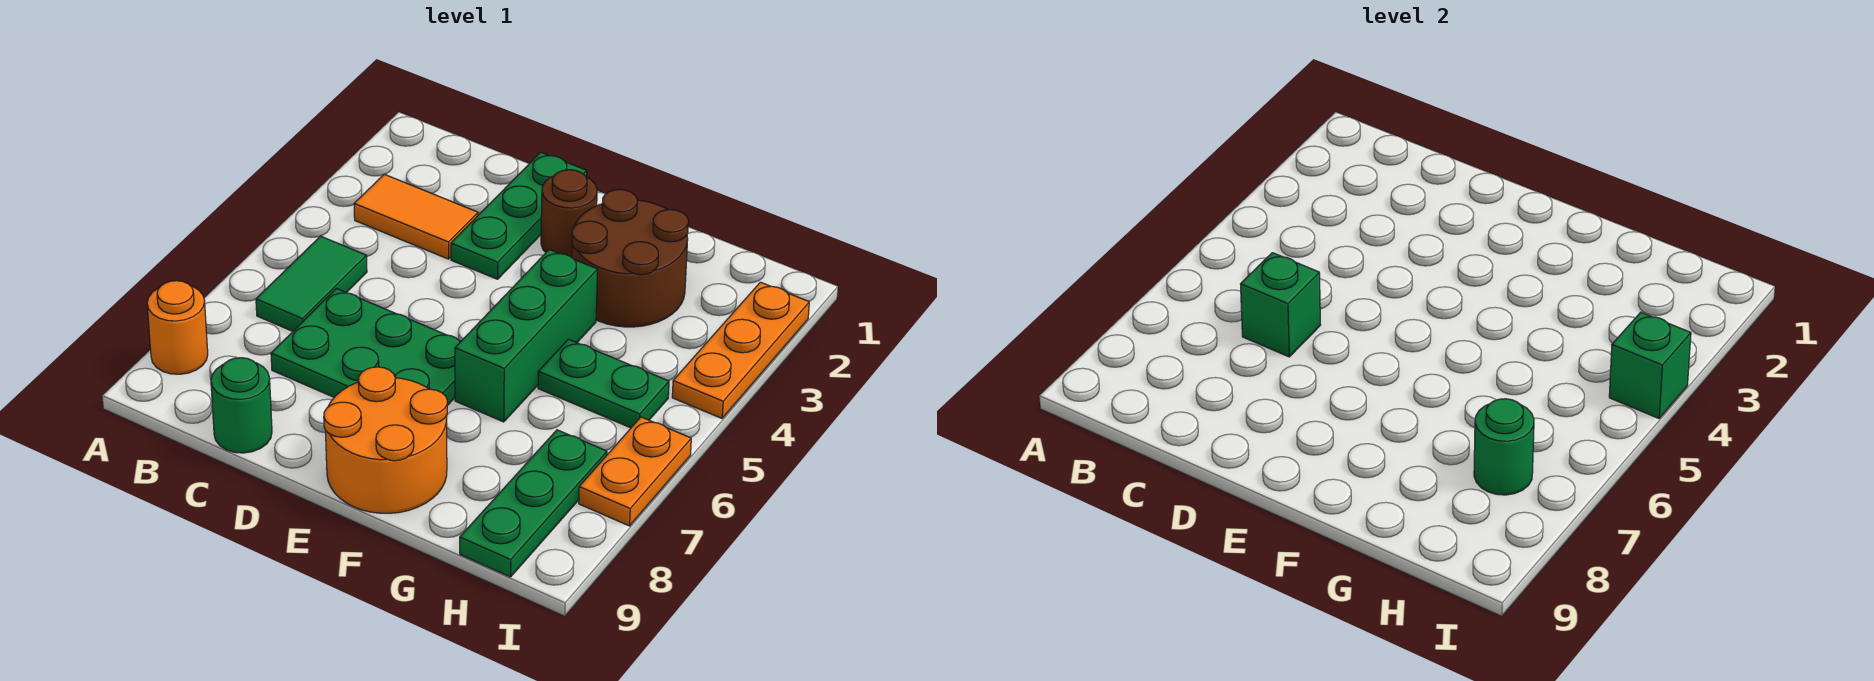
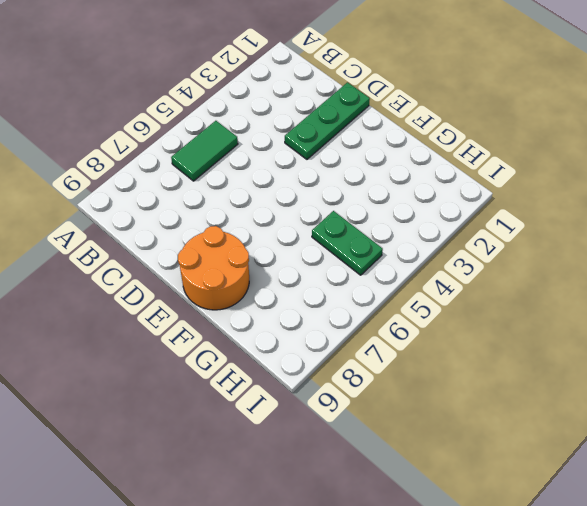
none -> orange 1x1 round brick [147,281,208,374]
none -> orange 1x2 tile [354,174,478,259]
none -> green 2x3 plate [271,289,461,406]

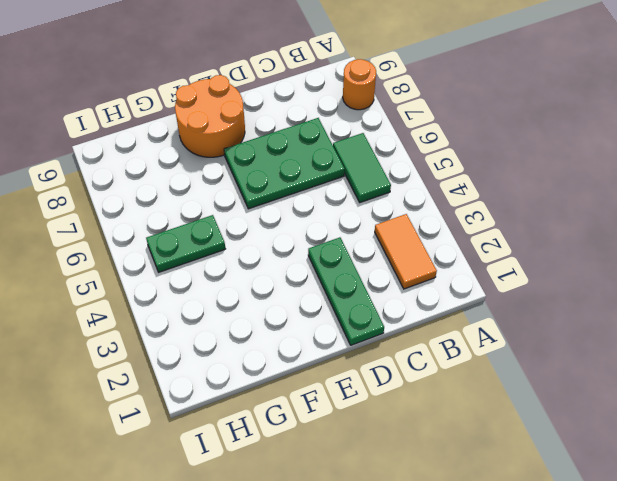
orange 1x2 tile [375,214,437,289] -> orange 1x2 tile turned to [354,174,478,259]
none -> green 1x1 round brick [211,358,272,453]
none -> brown 1x1 round brick [541,170,597,257]
none -> brown 2x2 round brick [572,190,688,327]

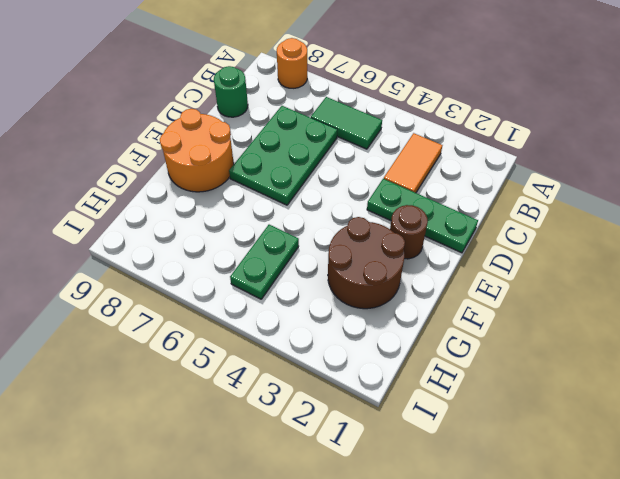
none -> green 1x3 brick [455,249,598,422]
none -> green 1x3 plate [460,430,607,577]
none -> orange 1x3 plate [672,282,809,418]

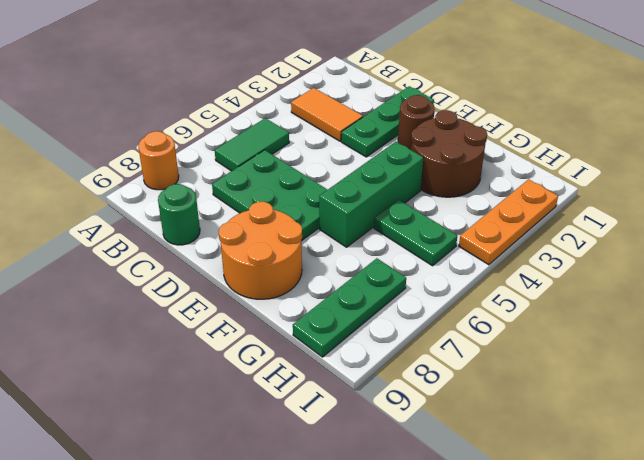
none -> orange 1x2 plate [579,417,691,526]
none -> green 1x1 brick [1241,253,1320,357]
none -> green 1x1 round brick [1474,399,1534,495]

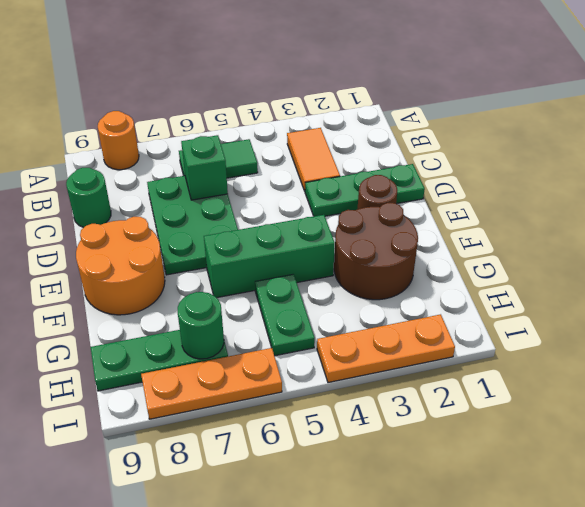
orange 1x3 plate [141,348,282,419] -> orange 1x2 plate [579,417,691,526]
none -> green 1x1 brick [1609,312,1691,418]

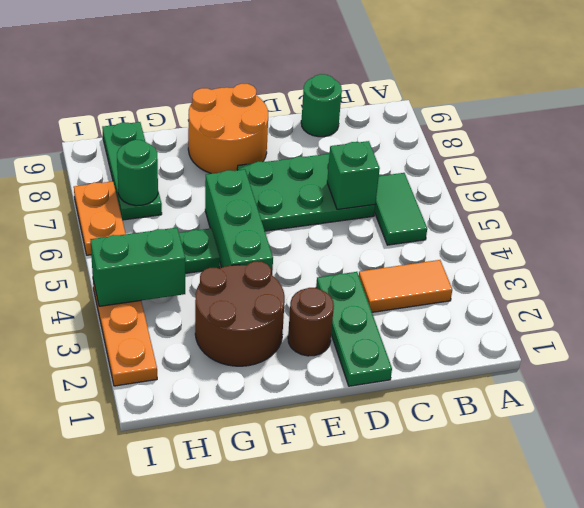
green 1x2 brick [90,228,185,306] -> green 1x1 brick [1609,312,1691,418]
none -> orange 1x1 round brick [147,281,208,374]

